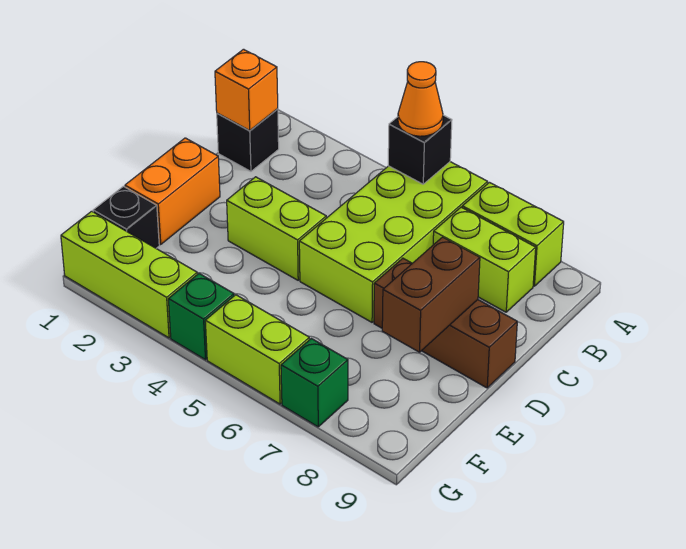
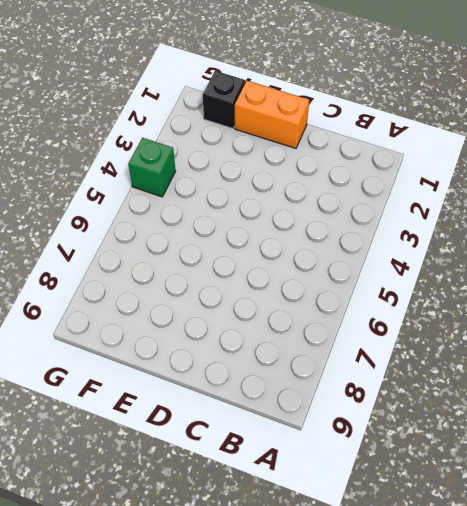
none -> lime 2x4 brick [299,162,488,322]
none -> lime 1x2 brick [462,183,564,286]
none -> black 1x1 brick [217,109,279,171]

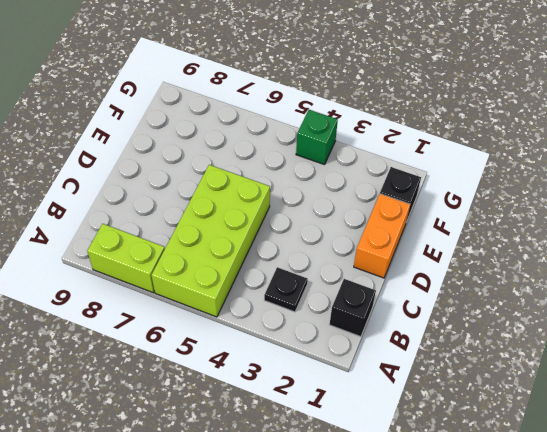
black 1x1 plate [264,267,308,312] -> none
none -> lime 1x2 brick [433,207,536,312]
none -> lime 1x2 brick [227,177,326,280]
none -> brown 1x3 brick [374,258,517,388]

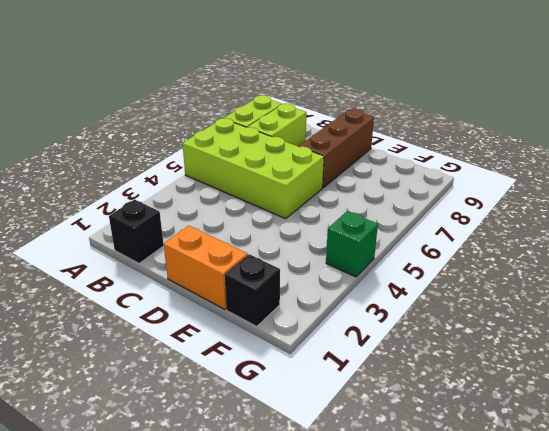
none -> lime 1x2 brick [227,177,326,280]
none -> lime 1x3 brick [61,211,197,338]
none -> lime 1x2 brick [205,295,309,404]

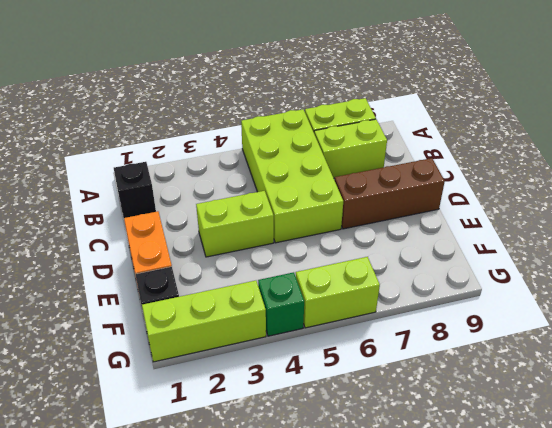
none -> green 1x1 brick [281,338,348,427]
none -> black 1x1 brick [388,115,452,184]
none -> orange 1x1 brick [215,49,278,130]

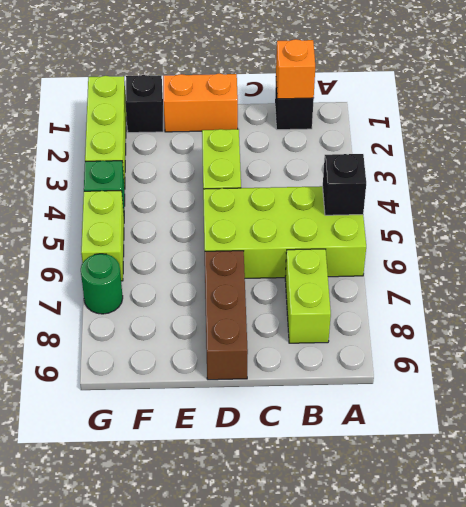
green 1x1 round brick [81,254,123,314] -> green 1x1 brick [281,338,348,427]
none -> lime 1x2 brick [462,183,564,286]
none -> brown 1x2 brick [382,237,480,352]
none -> orange 1x1 cone [398,62,443,136]

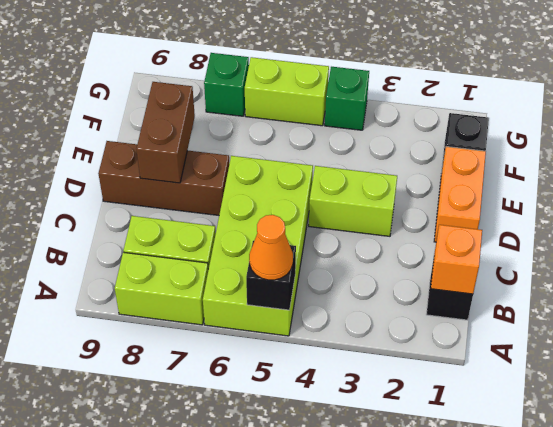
none -> lime 1x3 brick [61,211,197,338]

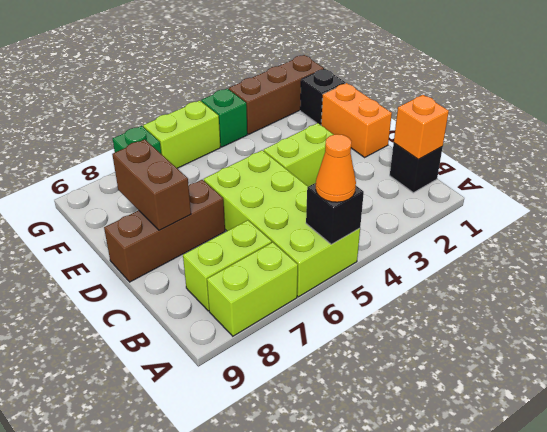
brown 1x3 brick [229,55,324,134] -> lime 1x3 brick [61,211,197,338]

